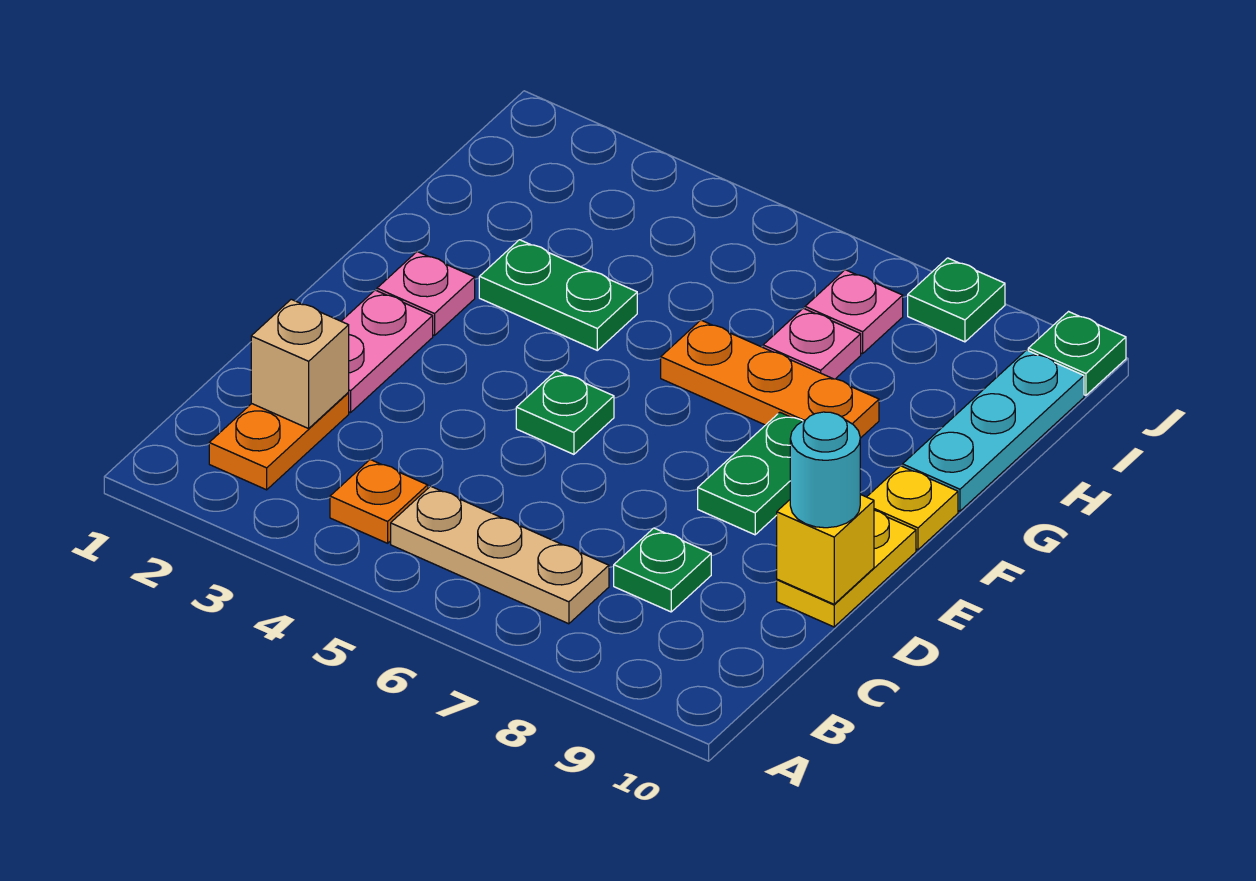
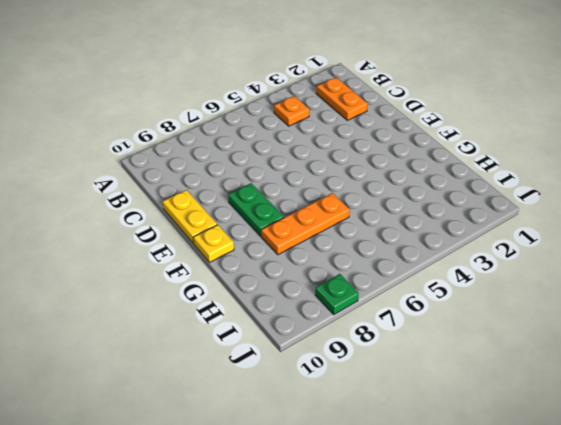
none -> tan 1x3 plate [391,486,609,624]
none -> green 1x1 plate [614,528,711,612]
none -> pink 1x2 plate [341,290,433,413]

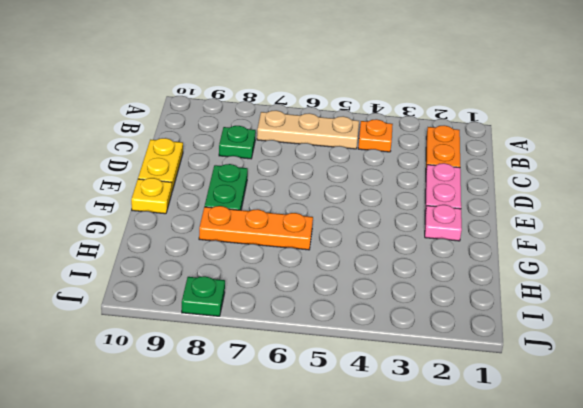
none -> green 1x1 plate [516,371,614,454]
none -> green 1x2 plate [479,240,637,350]
none -> cyan 1x3 plate [903,350,1084,511]

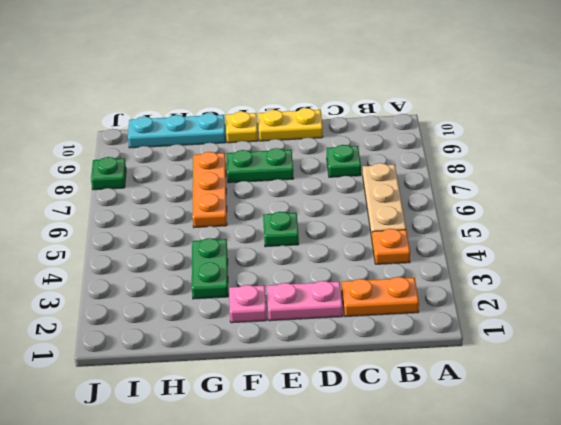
none -> pink 1x1 plate [763,308,861,379]
none -> pink 1x1 plate [805,270,903,354]
none -> green 1x1 plate [1028,312,1126,395]

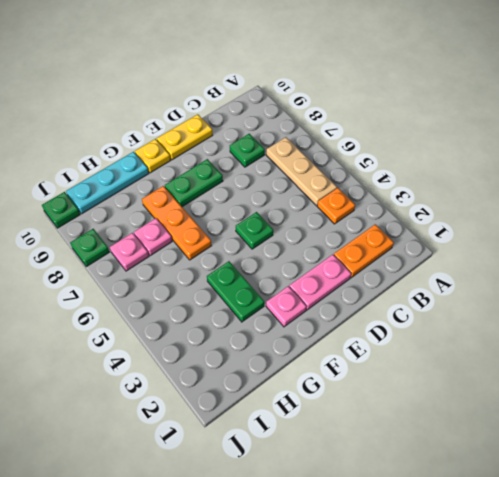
none -> tan 1x1 brick [251,299,349,429]
none -> yellow 1x1 brick [777,494,874,604]
none -> cyan 1x1 round brick [790,412,860,528]

